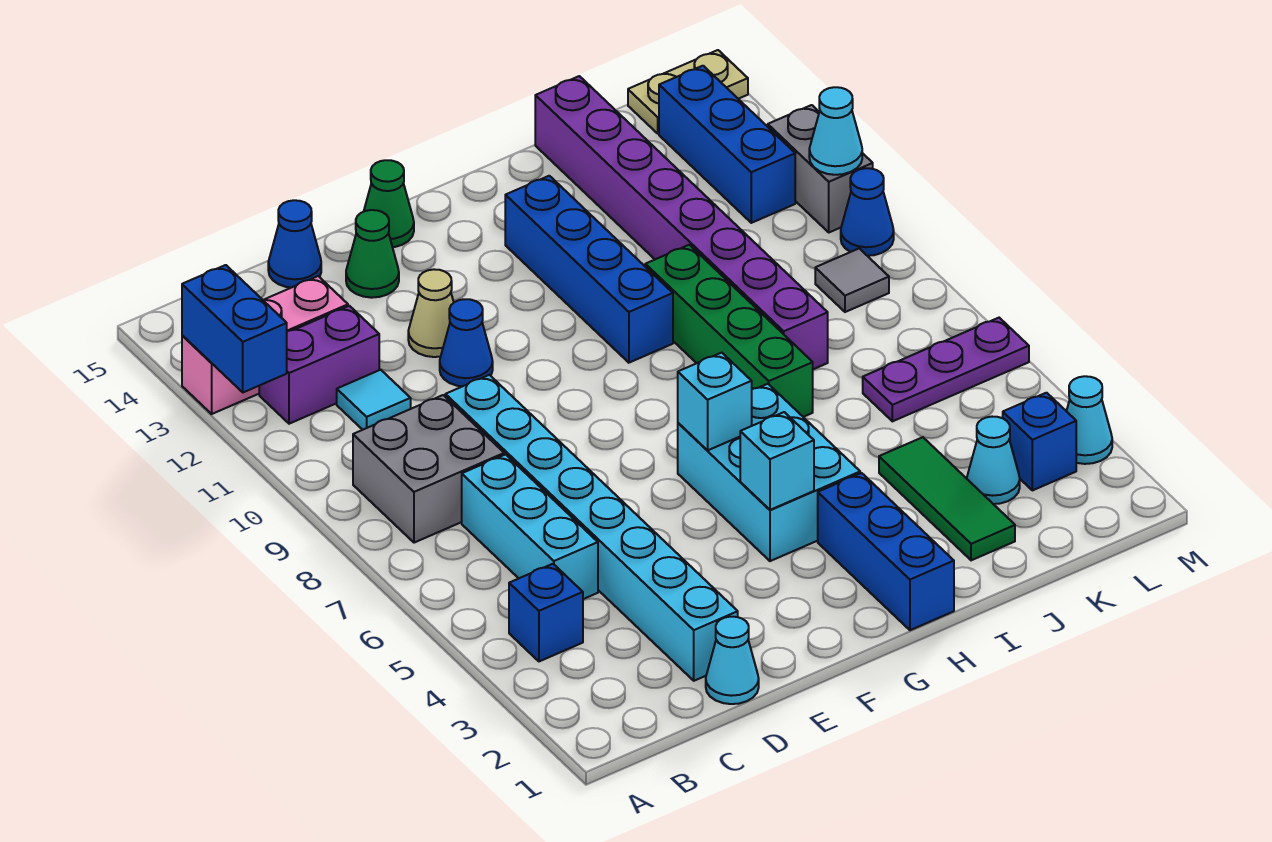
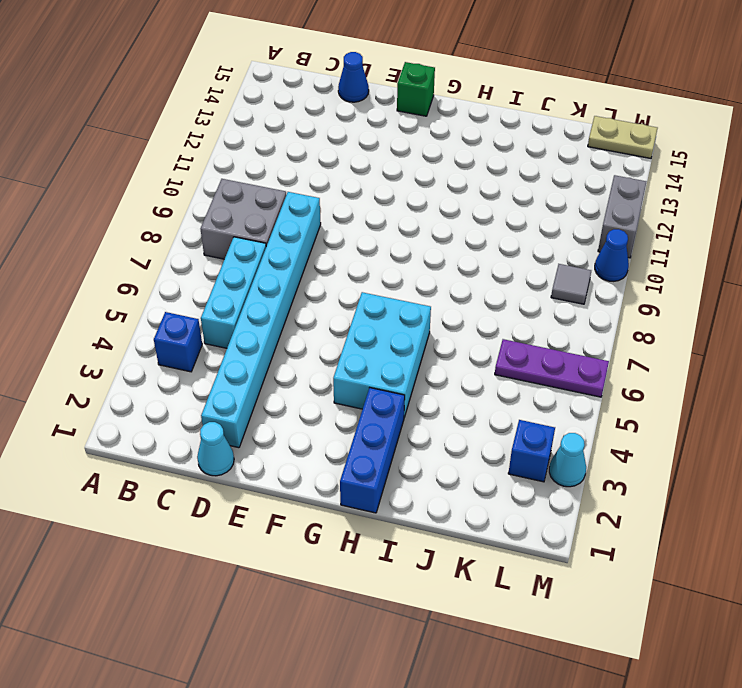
green 1x1 brick [397,62,435,116] -> green 1x1 cone [364,160,414,247]
none -> pink 1x3 brick [182,276,348,414]
none -> purple 1x2 brick [259,306,379,424]
none -> cyan 1x1 tile [337,370,411,430]
none -> blue 1x1 cone [440,299,493,386]

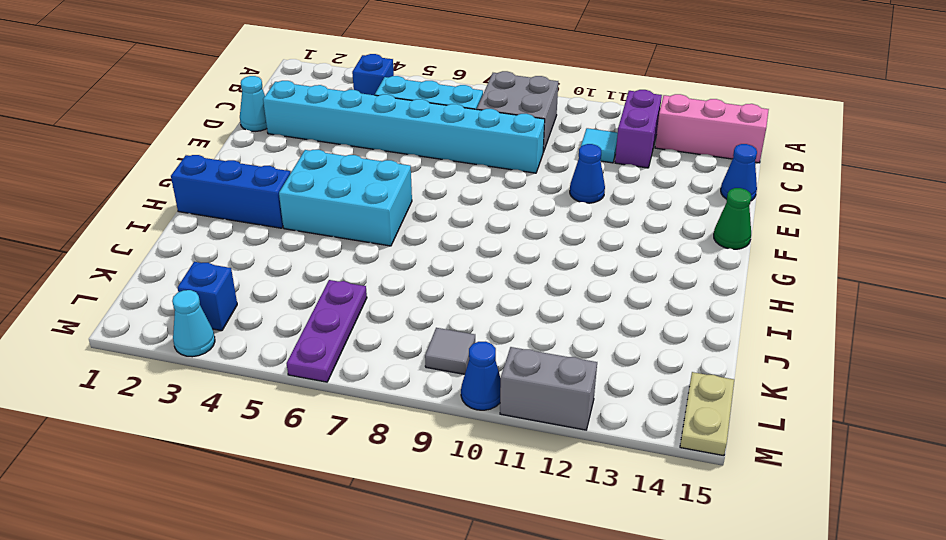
pink 1x3 brick [655,94,769,163] -> pink 1x3 brick turned to [182,276,348,414]
none -> tan 1x1 cone [408,269,454,357]
none -> green 1x1 cone [346,210,399,298]
none -> blue 1x4 brick [505,176,673,363]
none -> green 1x4 brick [645,245,813,417]

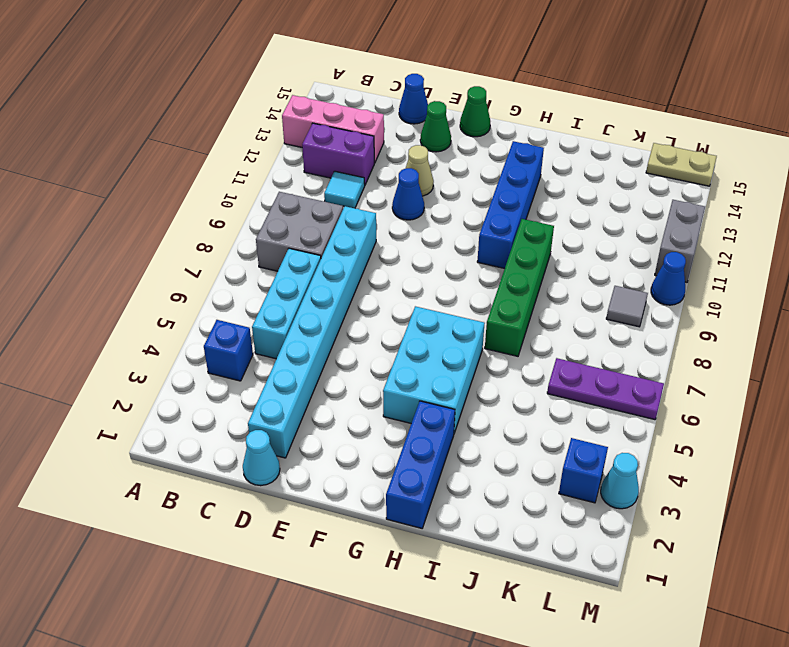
none -> green 1x3 tile [879,437,1015,560]
none -> purple 1x8 brick [535,76,828,369]
none -> cyan 1x1 cone [967,417,1020,504]
none -> blue 1x3 brick [659,66,795,223]

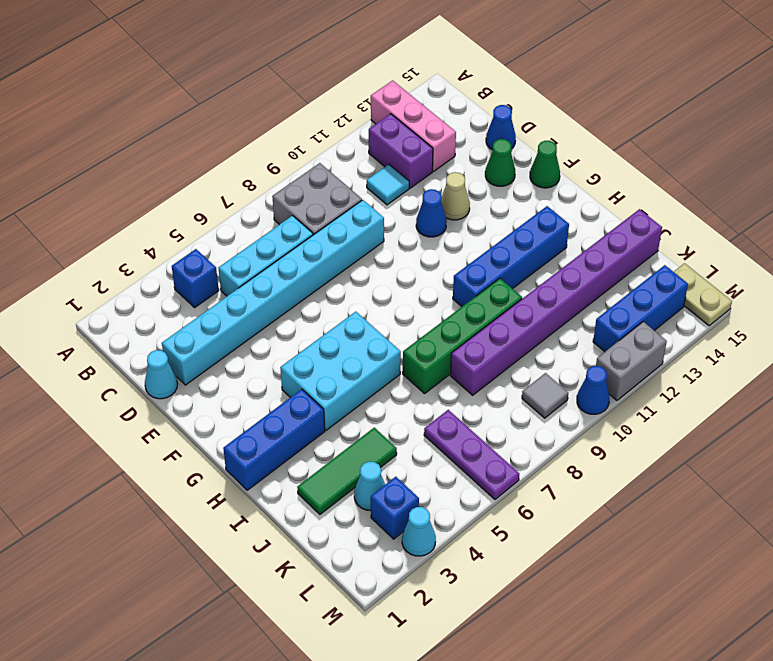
none -> blue 1x2 brick [182,265,287,392]
none -> cyan 1x1 brick [740,412,814,510]
none -> cyan 1x1 brick [678,353,752,451]
none -> cyan 1x1 cone [809,87,862,175]

